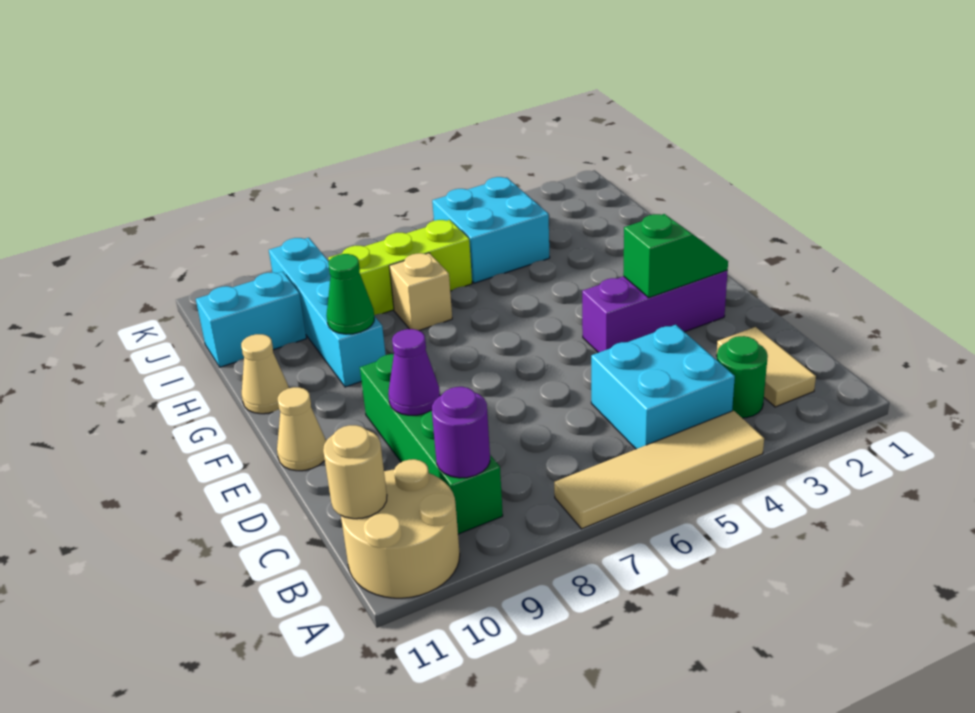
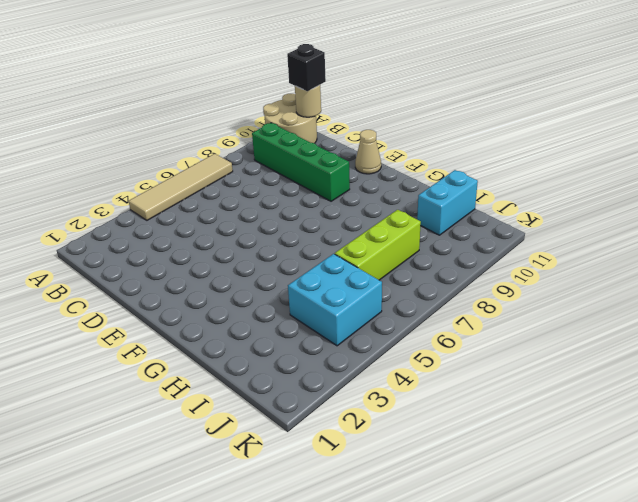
black 1x1 brick [287,44,326,91] -> none
none -> tan 1x2 tile [716,327,816,407]
none -> green 1x1 round brick [717,336,768,418]
none -> cyan 2x2 brick [591,325,735,449]

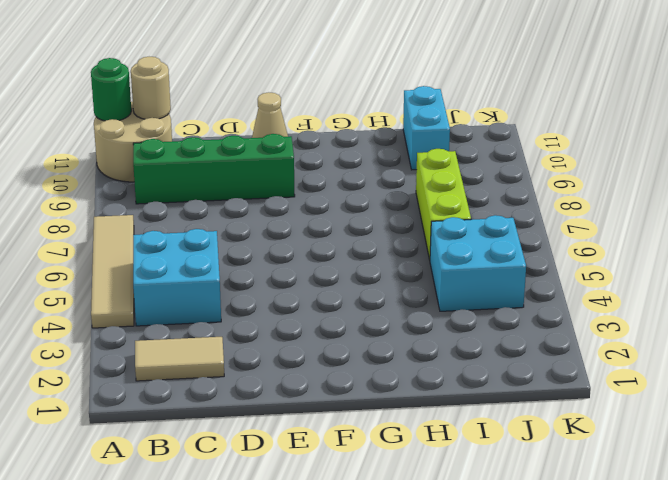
green 1x1 round brick [91,58,131,121] -> green 1x1 round brick moved to [717,336,768,418]
none -> purple 1x3 brick [582,270,728,353]
none -> cyan 1x4 brick [269,238,386,387]
none -> tan 1x1 cone [241,334,289,414]

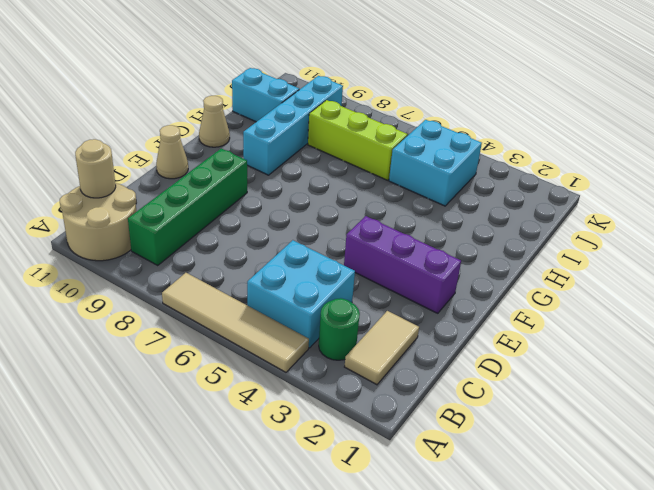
none -> tan 1x1 brick [389,253,452,330]
none -> purple 1x1 round brick [432,387,490,478]
none -> purple 1x1 cone [388,329,440,415]

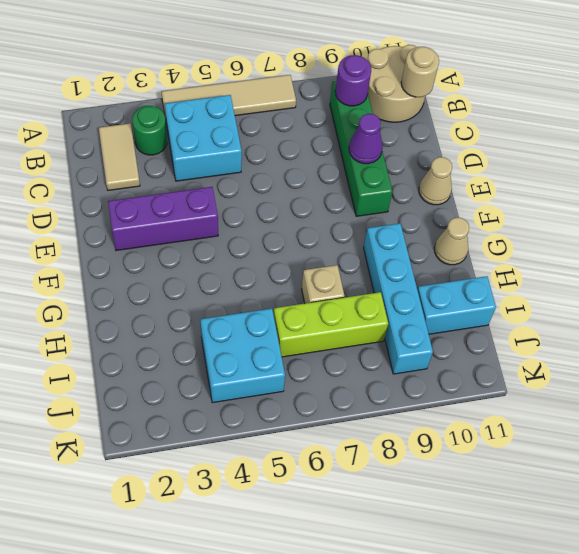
none -> green 1x2 slope [623,214,728,298]
none -> green 1x1 cone [326,254,374,334]

